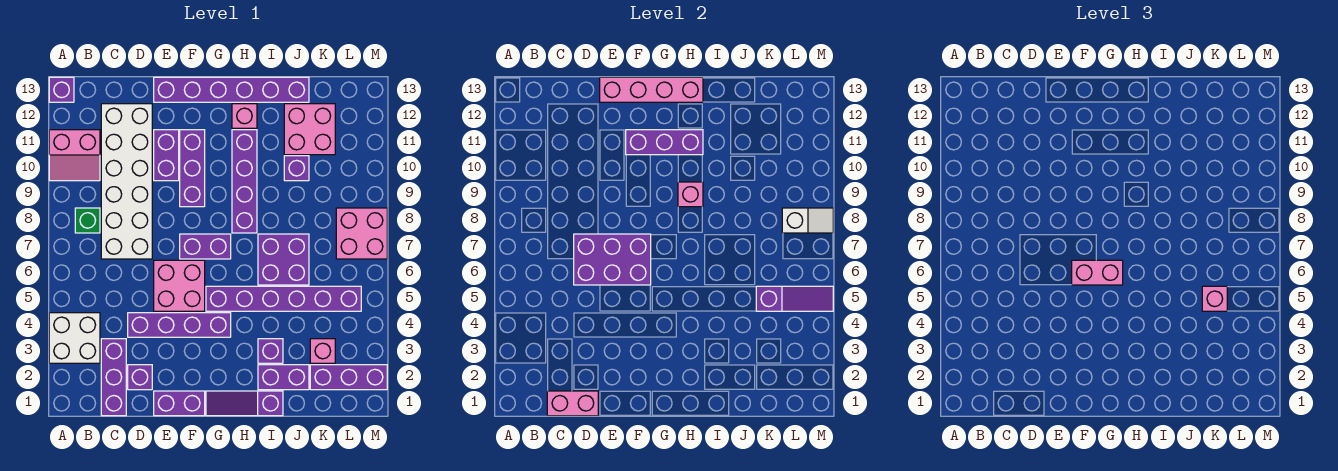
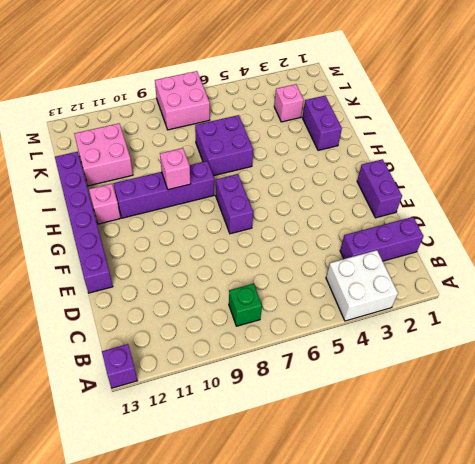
none -> pink 2x2 slope [49,130,100,181]
none -> white 2x6 brick [101,104,152,259]
none -> purple 1x1 brick [128,365,152,390]
none -> purple 1x4 brick [128,313,231,337]

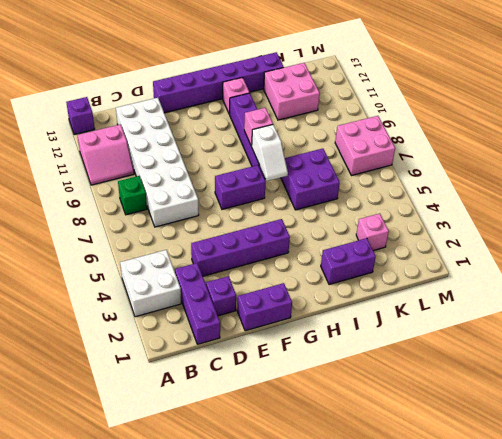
white 1x2 slope [252,125,288,181] -> white 1x2 slope turned to [782,208,833,233]
none -> pink 2x2 brick [154,260,205,311]
none -> purple 1x2 brick [154,130,179,181]
none -> purple 1x3 brick [180,130,205,207]
none -> purple 1x3 slope [206,391,283,416]

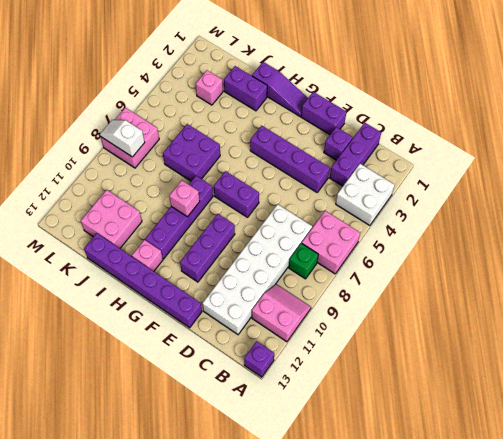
pink 2x2 brick [302,211,360,274] -> pink 2x2 brick moved to [154,260,205,311]
none -> purple 1x2 brick [154,130,179,181]
none -> purple 1x6 brick [206,286,361,311]
none -> purple 1x1 brick [258,339,283,363]
none -> purple 1x1 brick [284,156,309,181]

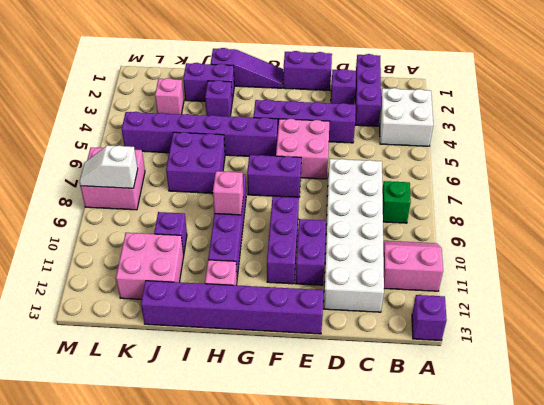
none -> purple 1x3 brick [310,365,387,390]
none -> pink 1x2 brick [547,391,598,416]
none -> purple 2x3 brick [574,234,651,285]
none -> pink 1x4 brick [600,77,703,102]

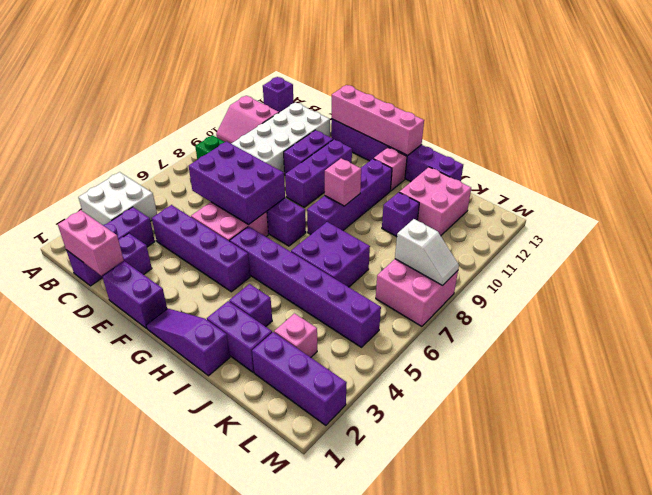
none -> purple 1x3 brick [626,130,703,155]
none -> purple 1x3 slope [756,286,833,311]
none -> pink 1x2 brick [1072,260,1123,285]
none -> pink 1x1 brick [1202,286,1227,311]

